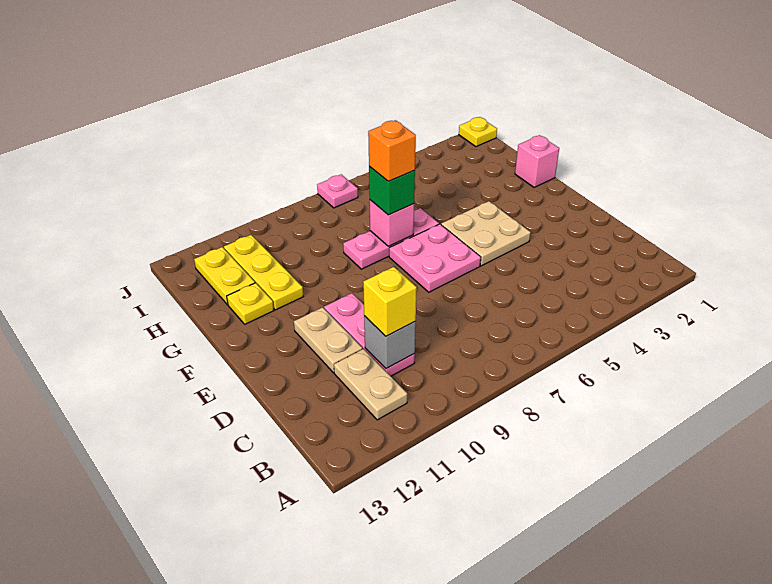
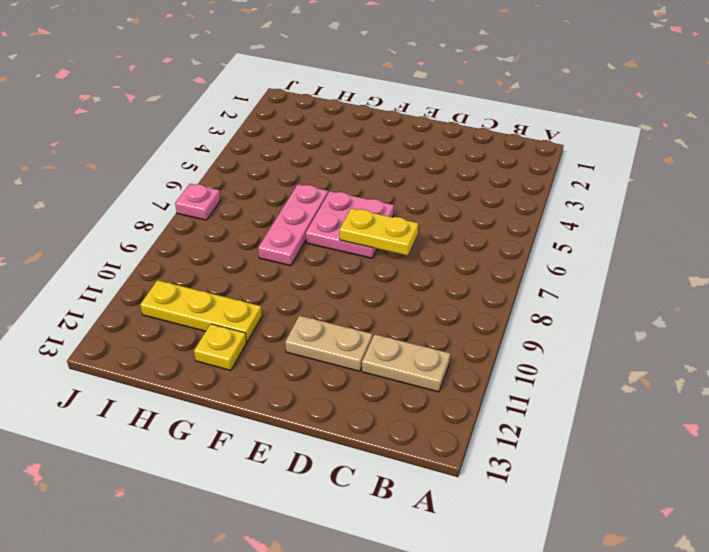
yellow 1x2 plate [339,208,418,256] -> yellow 1x2 plate moved to [194,247,255,305]
none -> pink 1x3 plate [324,293,415,376]
none -> tan 2x2 plate [441,201,531,266]
none -> pink 1x1 brick [515,135,559,187]

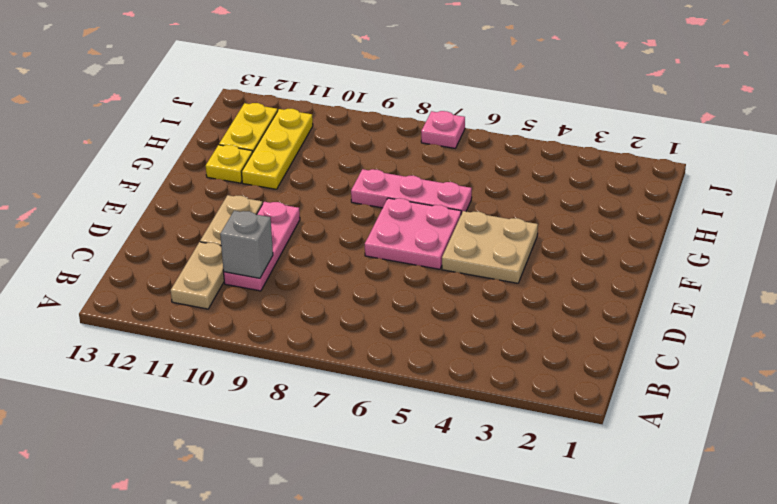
none -> pink 1x1 brick [515,135,559,187]
none -> yellow 1x1 plate [459,117,497,147]
none -> pink 1x1 brick [370,200,414,246]

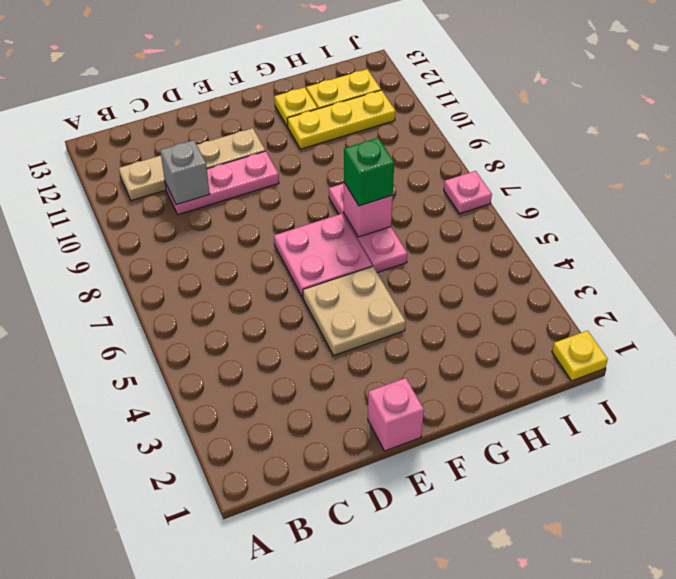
pink 1x1 brick [368,378,424,451] -> pink 1x1 brick moved to [515,135,559,187]
none -> yellow 1x1 brick [363,267,417,336]
none -> orange 1x1 brick [368,120,416,181]

